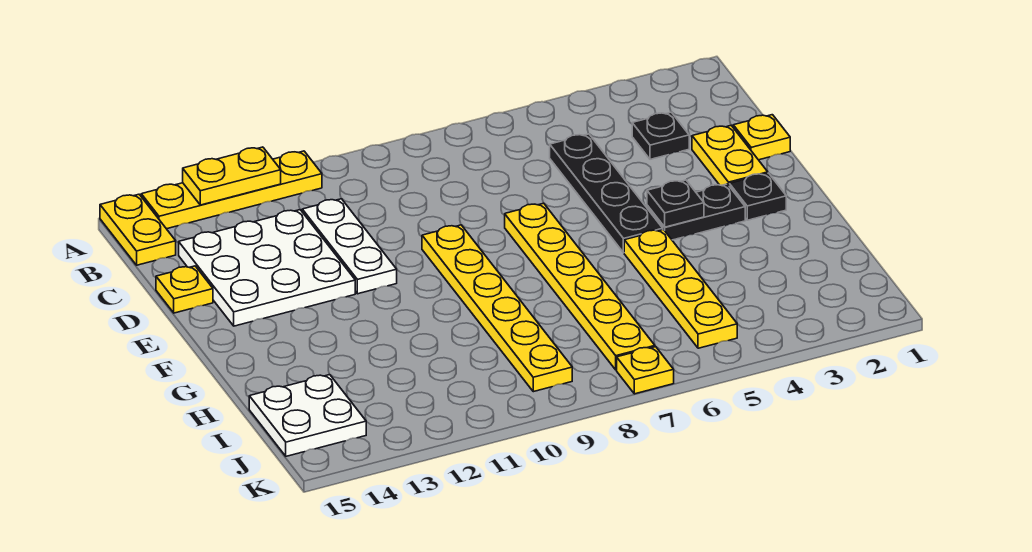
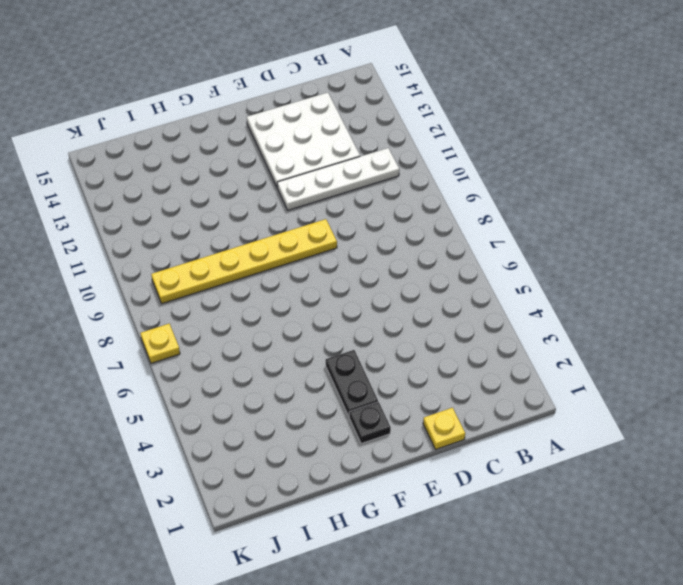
white 1x4 plate [277,148,399,210] -> white 1x3 plate [302,199,397,294]
none -> yellow 1x4 plate [141,151,322,229]
none -> yellow 1x2 plate [100,194,176,265]
none -> black 1x1 plate [632,112,689,159]

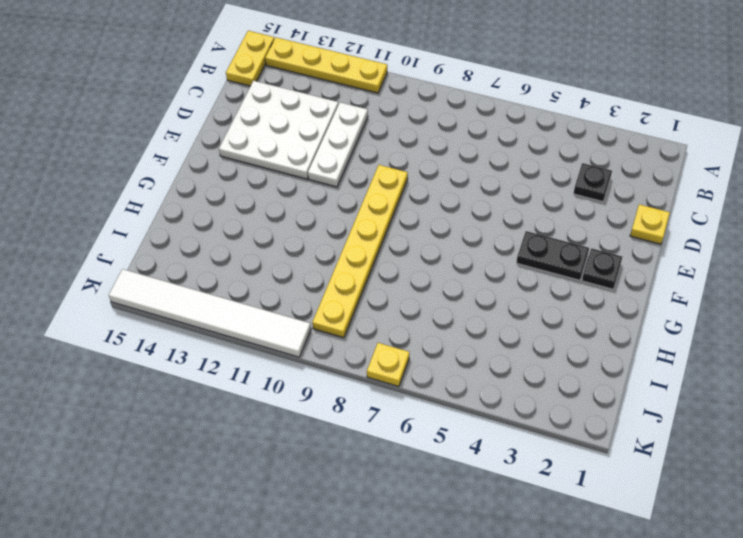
white 1x6 tile [109,269,311,357] -> none
none -> black 1x4 plate [550,134,663,253]
none -> yellow 1x2 plate [692,125,768,185]
none -> yellow 1x1 plate [156,266,213,313]

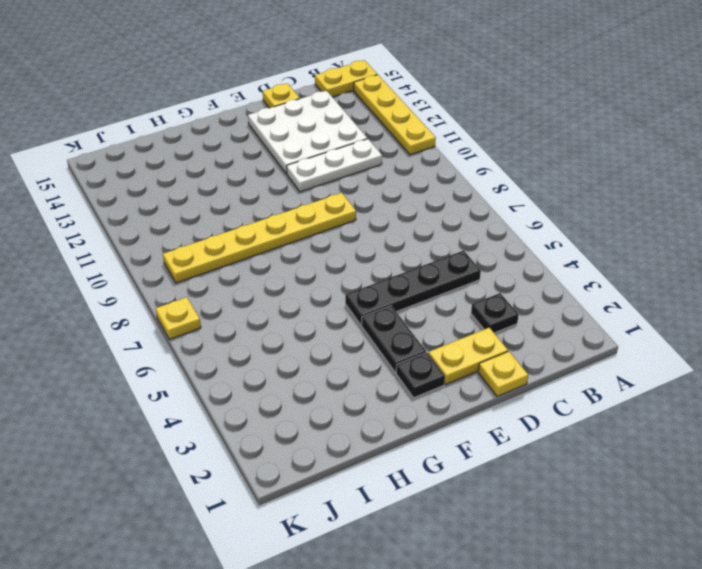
none -> yellow 1x6 plate [505,203,655,370]
none -> yellow 1x4 plate [624,230,737,348]
none -> white 2x2 plate [249,375,366,456]

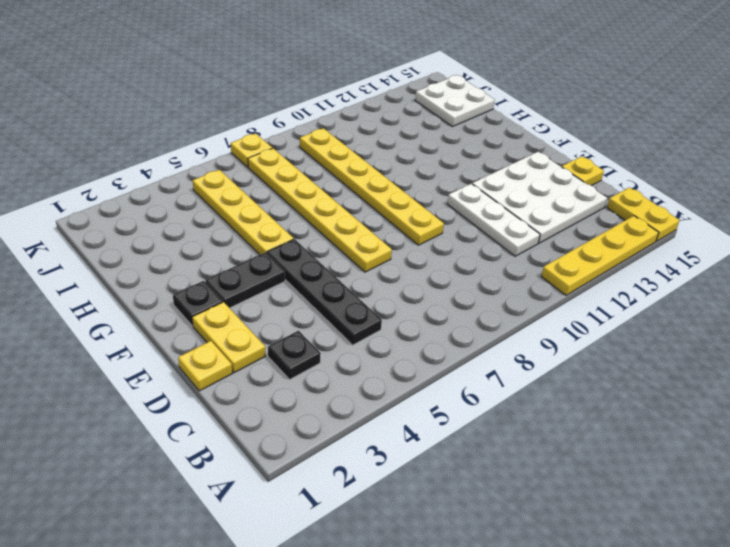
none -> yellow 1x2 plate [183,147,281,205]
none -> black 1x1 plate [647,180,704,227]

